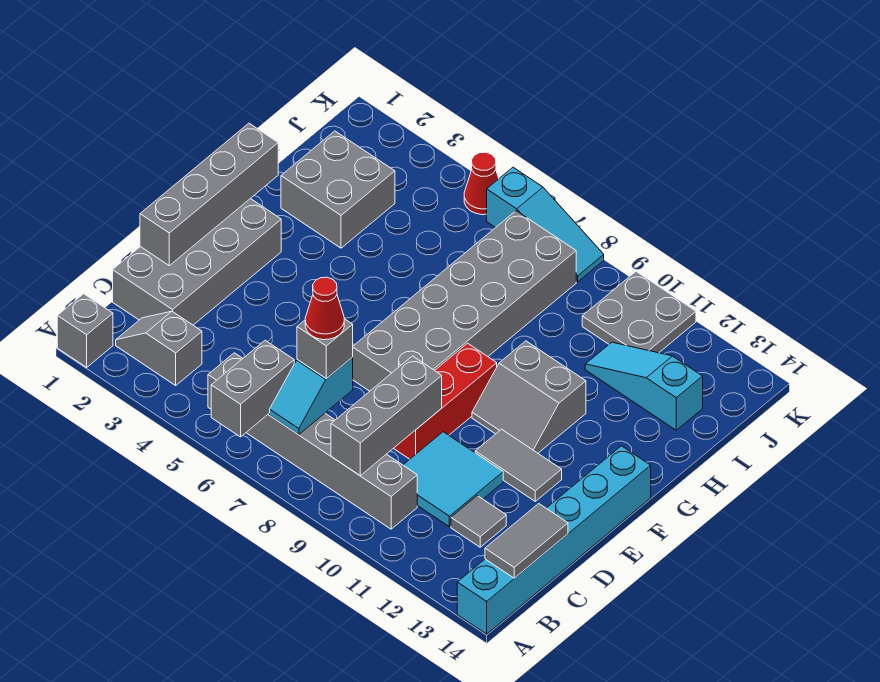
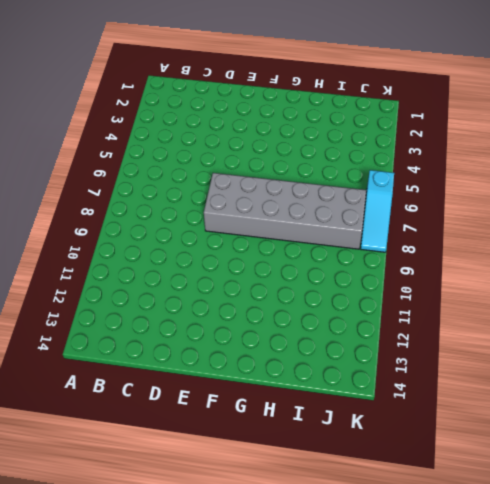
none -> grey 1x1 brick [57,294,113,367]
none -> cyan 1x6 brick [457,446,651,634]
none -> grey 1x2 slope [116,311,202,385]

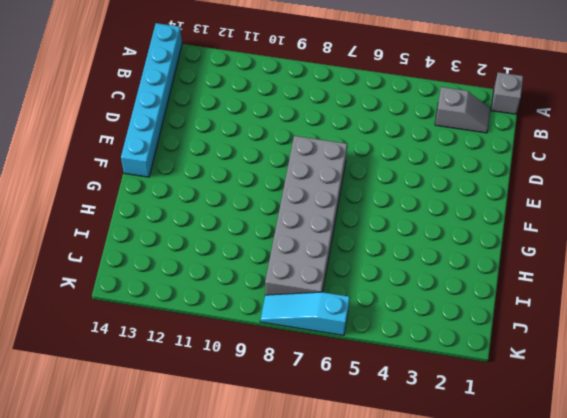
none -> grey 1x6 brick [208,353,417,529]
none -> grey 2x4 brick [113,199,281,325]
none -> cyan 2x2 tile [403,432,503,527]

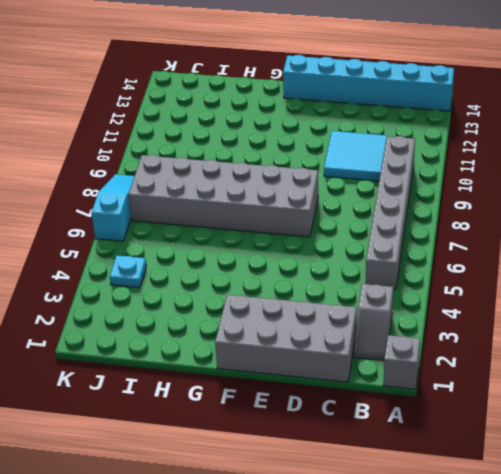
cyan 1x1 plate [110,255,146,288] -> none
none -> grey 1x1 tile [451,496,506,547]
none -> red 1x3 brick [394,343,497,459]
none -> grey 1x2 tile [475,429,562,501]

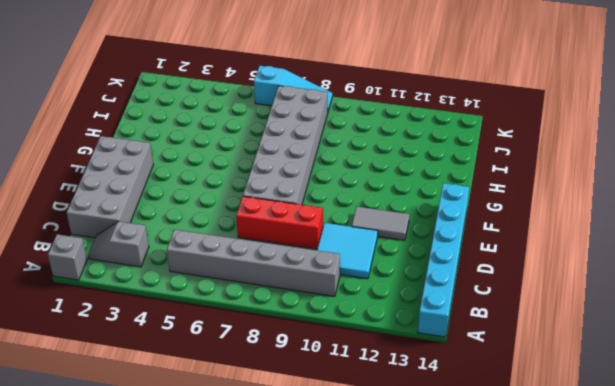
red 1x3 brick [236,196,323,249] -> red 1x3 brick turned to [394,343,497,459]
none -> grey 1x1 tile [451,496,506,547]
none -> grey 2x2 slope [472,341,586,453]
none -> grey 2x2 brick [281,131,395,248]

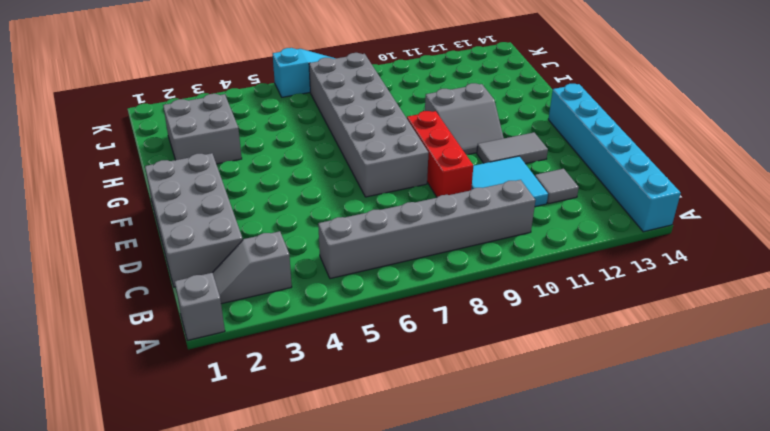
none -> cyan 1x3 slope [585,342,703,430]
none -> grey 2x2 plate [582,272,696,353]
none -> red 1x1 cone [464,152,499,215]

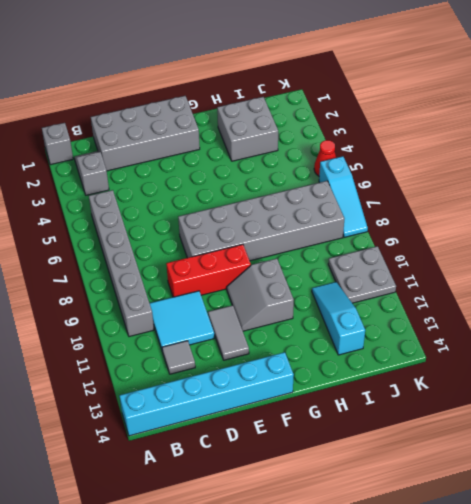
none -> grey 1x2 brick [211,340,294,437]
none -> cyan 1x2 slope [270,358,353,435]
none -> grey 1x3 brick [331,356,442,475]

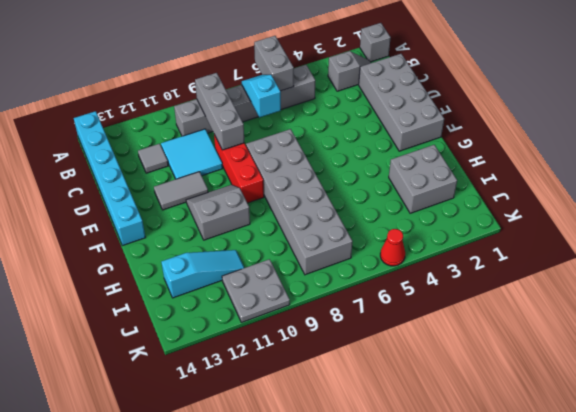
none -> cyan 1x3 slope [487,167,604,282]
none -> grey 1x2 tile [485,504,568,578]
none -> grey 1x4 brick [140,123,278,266]

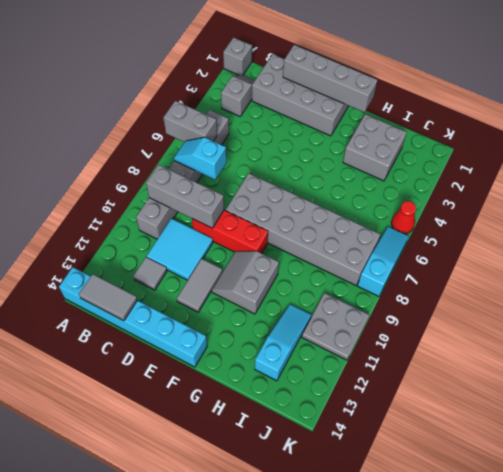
cyan 1x3 slope [358,227,409,296] -> cyan 1x3 slope turned to [487,167,604,282]
none -> grey 1x1 brick [297,319,353,379]
none -> red 1x1 cone [305,277,344,340]

